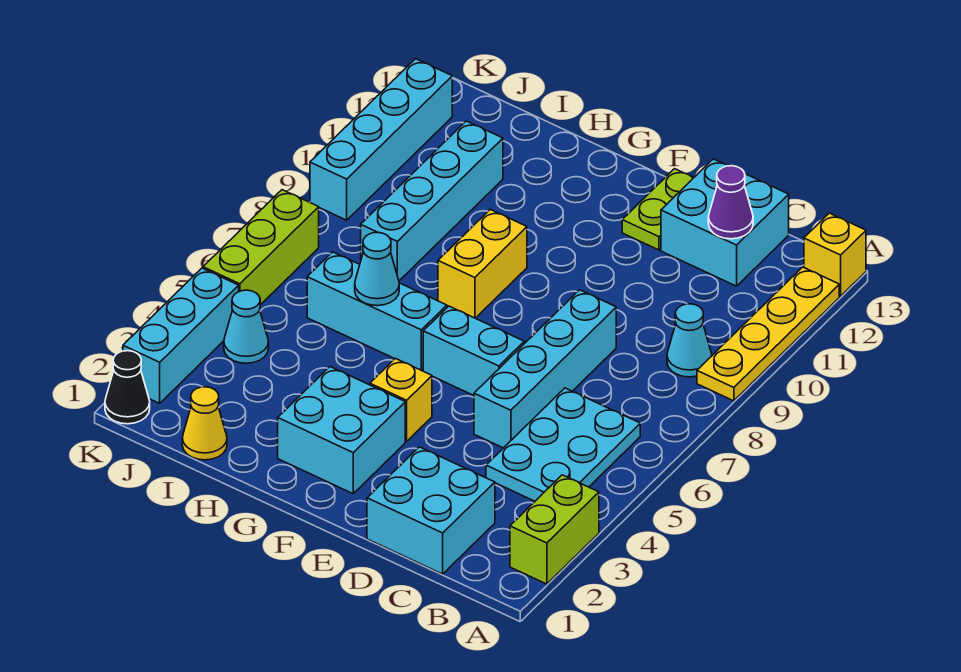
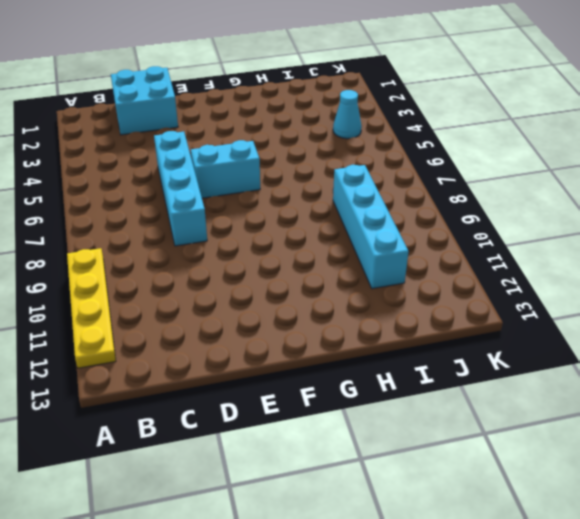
none -> lime 1x2 brick [510,475,599,584]
none -> yellow 1x1 brick [804,213,866,296]
none -> cyan 2x3 plate [486,388,640,501]

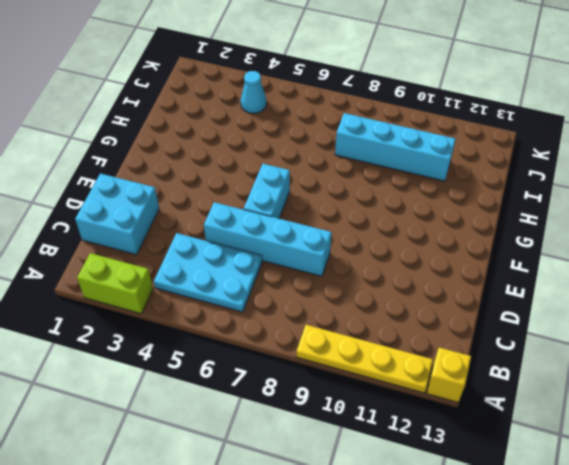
none -> cyan 1x1 cone [667,304,712,377]
none -> cyan 2x2 brick [661,159,789,286]
none -> lime 1x2 plate [622,169,694,250]

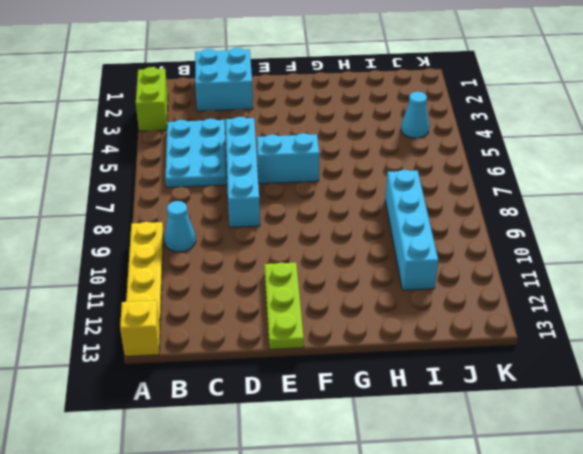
lime 1x3 plate [264,262,304,349] -> lime 1x2 plate [622,169,694,250]
none -> cyan 2x2 brick [661,159,789,286]
none -> cyan 2x2 brick [278,367,405,494]
none -> yellow 1x1 brick [370,358,432,441]

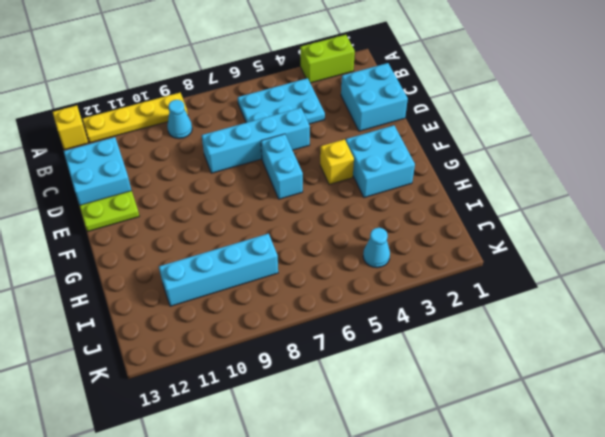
none -> cyan 1x3 brick [307,252,447,371]
none -> yellow 1x2 brick [438,210,527,318]
none -> yellow 1x1 cone [182,387,227,460]

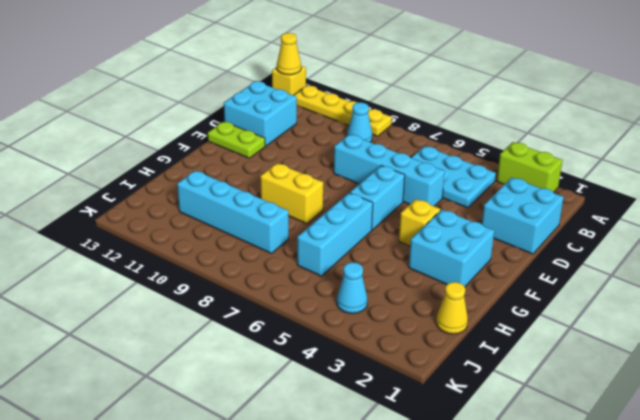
yellow 1x1 cone [277,33,301,75] -> none
none -> black 1x1 cone [105,351,150,424]
none -> cyan 1x3 brick [123,268,239,403]
none -> lime 1x3 brick [203,190,319,305]

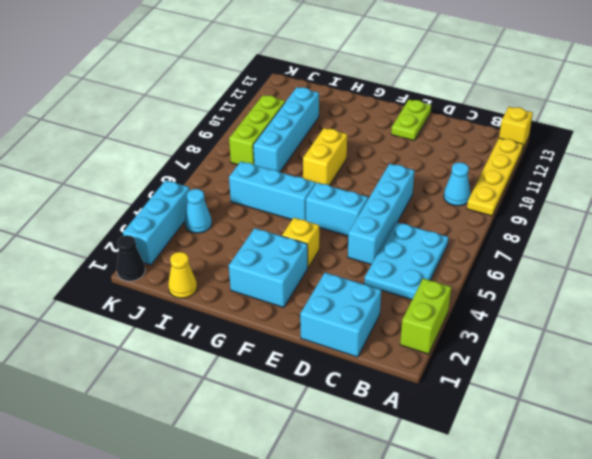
lime 1x3 brick [229,95,285,165] -> lime 1x3 brick moved to [203,190,319,305]
none -> cyan 2x2 brick [661,159,789,286]
none -> cyan 1x4 brick [310,59,452,220]
none -> purple 1x1 cone [708,166,753,239]

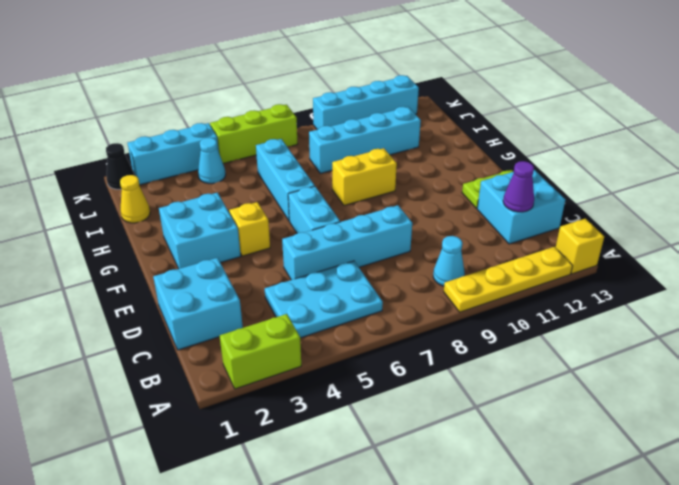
none -> cyan 1x1 cone [355,232,399,306]

